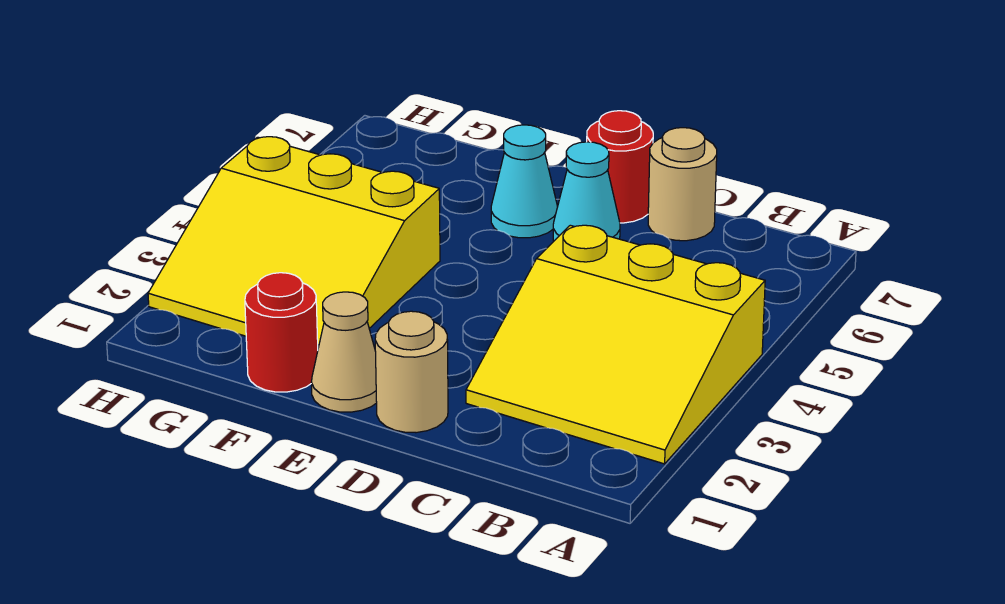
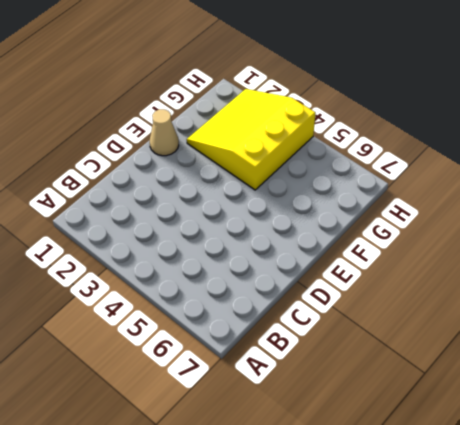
none -> yellow 3x3 slope [466,225,765,464]
none -> tan 1x1 round brick [648,128,717,241]

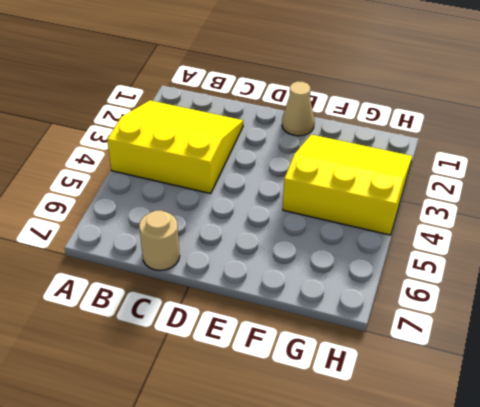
none -> tan 1x1 round brick [375,311,448,433]
none -> cyan 1x1 cone [553,142,620,241]

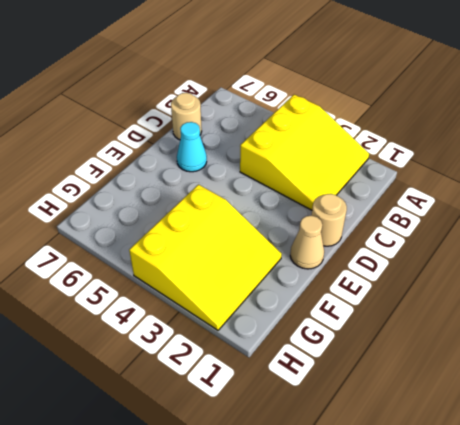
none -> red 1x1 round brick [587,111,653,223]
none -> cyan 1x1 cone [491,125,557,238]

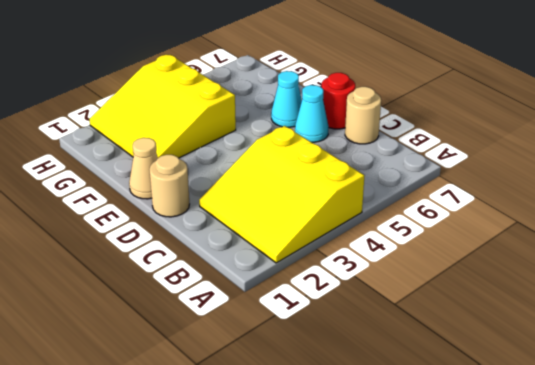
none -> red 1x1 round brick [245,273,318,392]

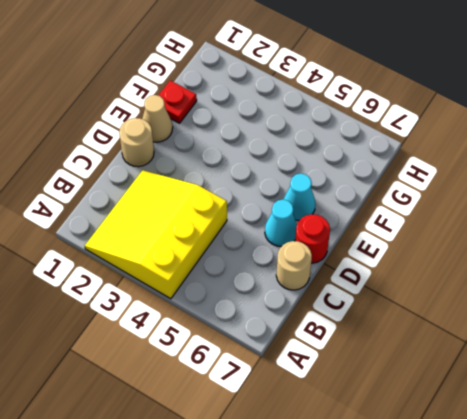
red 1x1 plate [158,80,197,123] -> red 1x1 round brick [245,273,318,392]
none -> yellow 3x3 slope [148,137,440,348]

